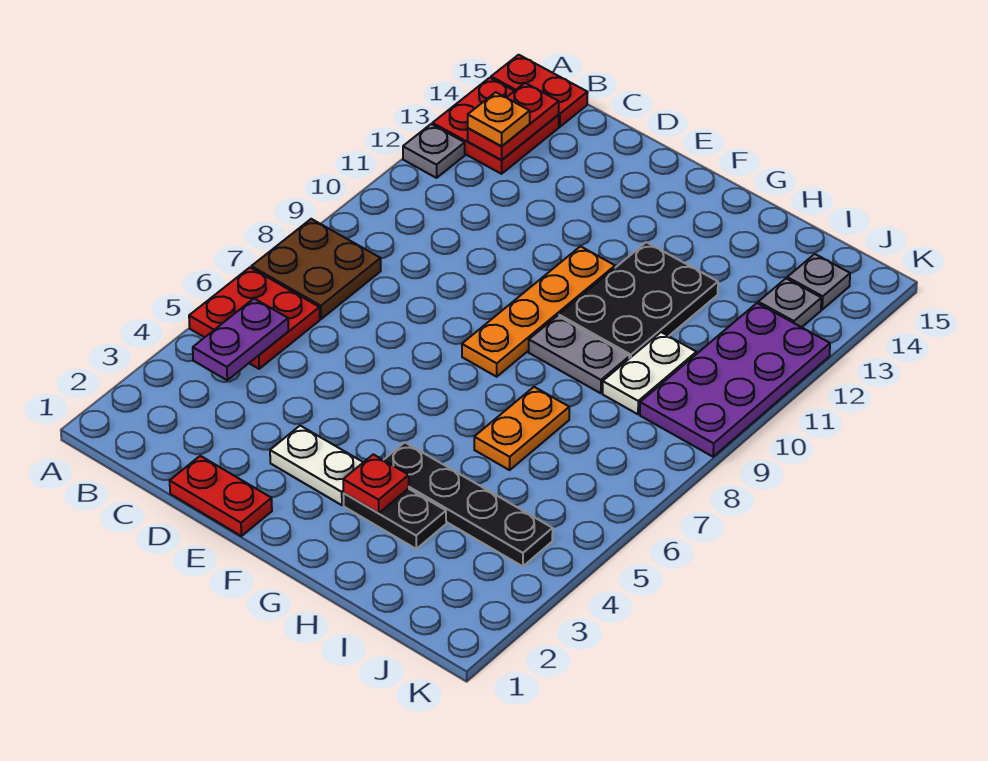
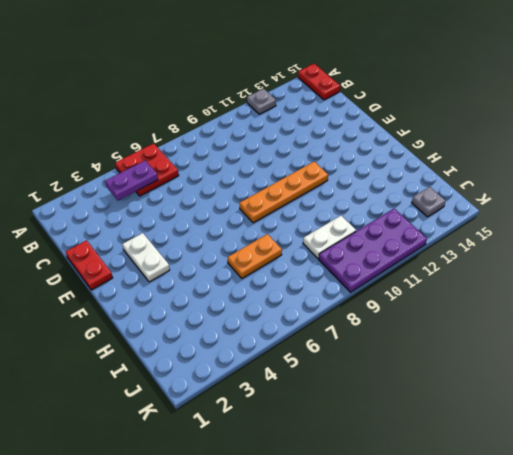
none -> brown 2x2 plate [251,219,381,319]
none -> red 2x2 plate [432,78,559,174]
none -> black 1x2 plate [344,489,446,549]

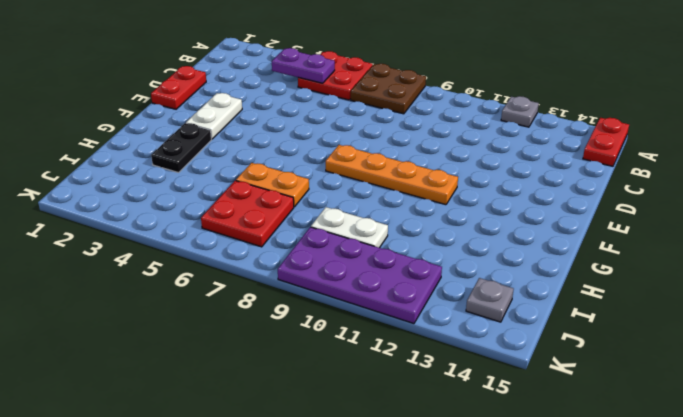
red 2x2 plate [201,181,294,247] -> red 2x2 plate moved to [432,78,559,174]
none -> black 1x4 plate [384,442,553,566]
none -> grey 1x2 plate [529,316,630,393]
none -> black 2x3 plate [559,242,718,358]

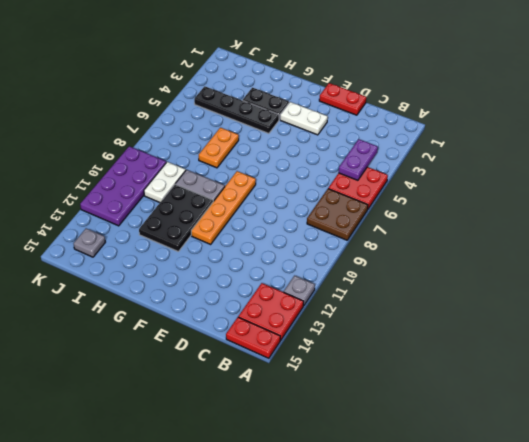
none -> grey 1x1 plate [758,279,821,327]
none -> red 1x2 plate [468,83,559,160]
none -> red 1x1 plate [343,454,409,513]

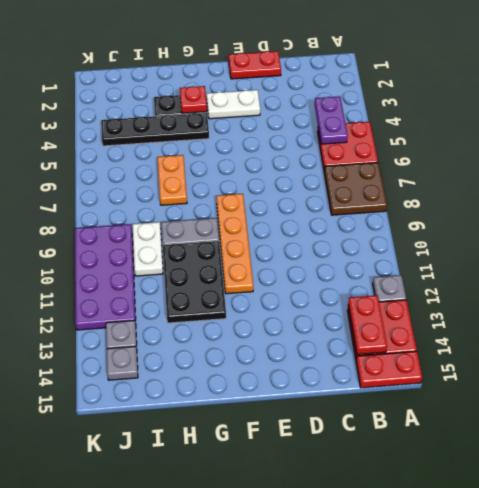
none -> orange 1x1 plate [468,92,530,146]

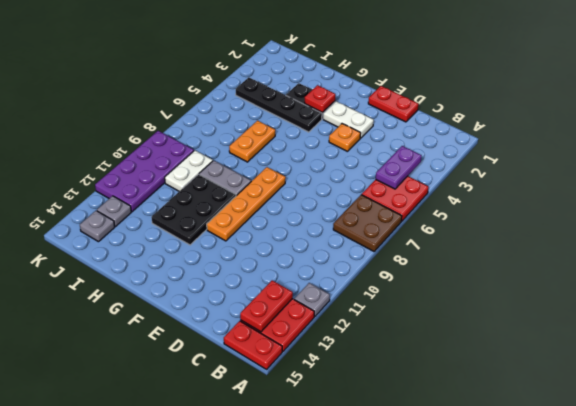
orange 1x1 plate [329,124,361,152] -> orange 1x1 plate moved to [468,92,530,146]

